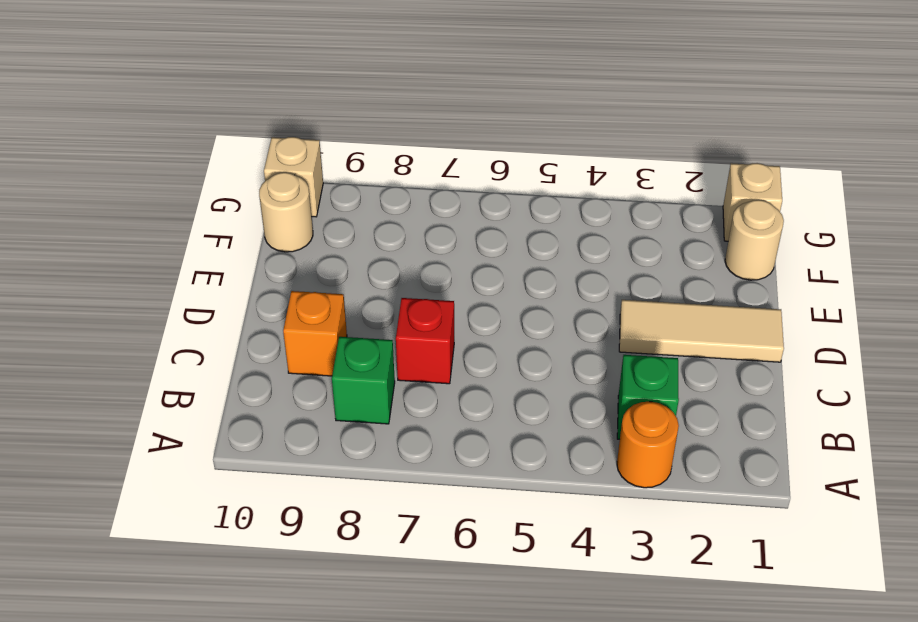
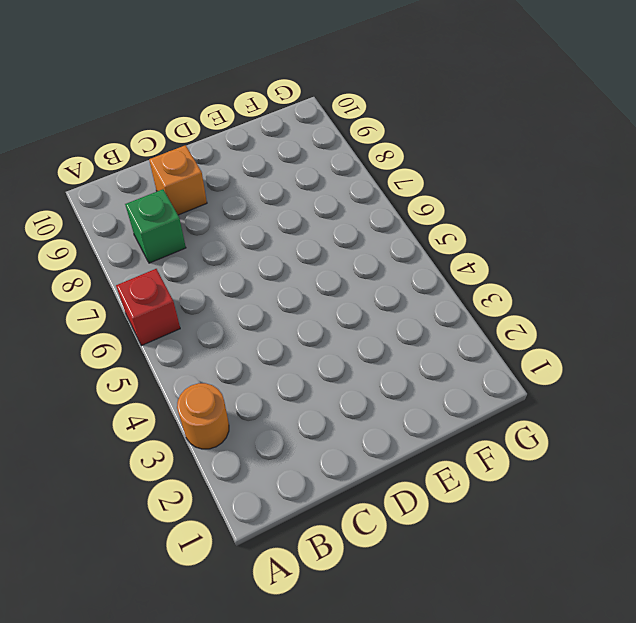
red 1x1 brick [116,269,180,346] -> red 1x1 brick moved to [396,298,454,384]
none -> green 1x1 brick [617,355,679,439]
none -> tan 1x3 tile [619,300,784,362]

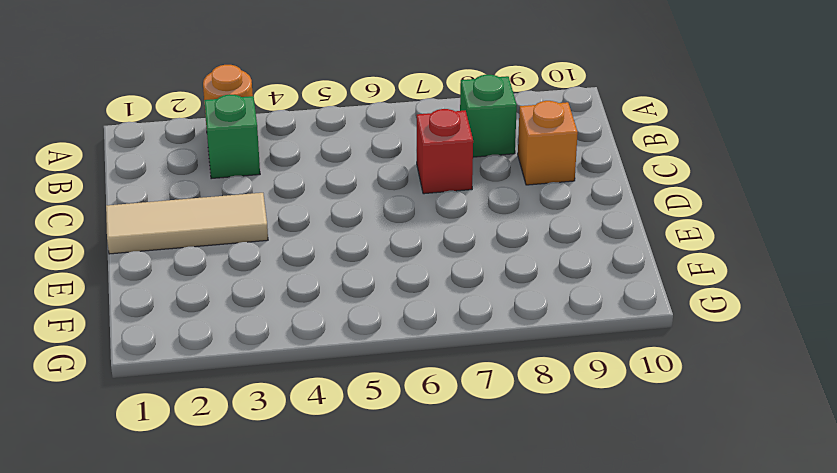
none -> tan 1x1 round brick [725,200,784,280]
none -> tan 1x1 round brick [259,172,313,252]

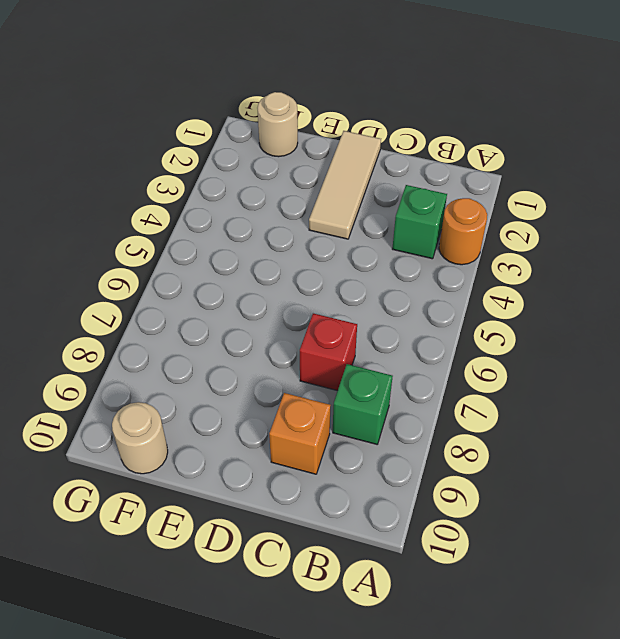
none -> tan 1x1 brick [723,163,782,241]
none -> tan 1x1 brick [264,137,323,217]

